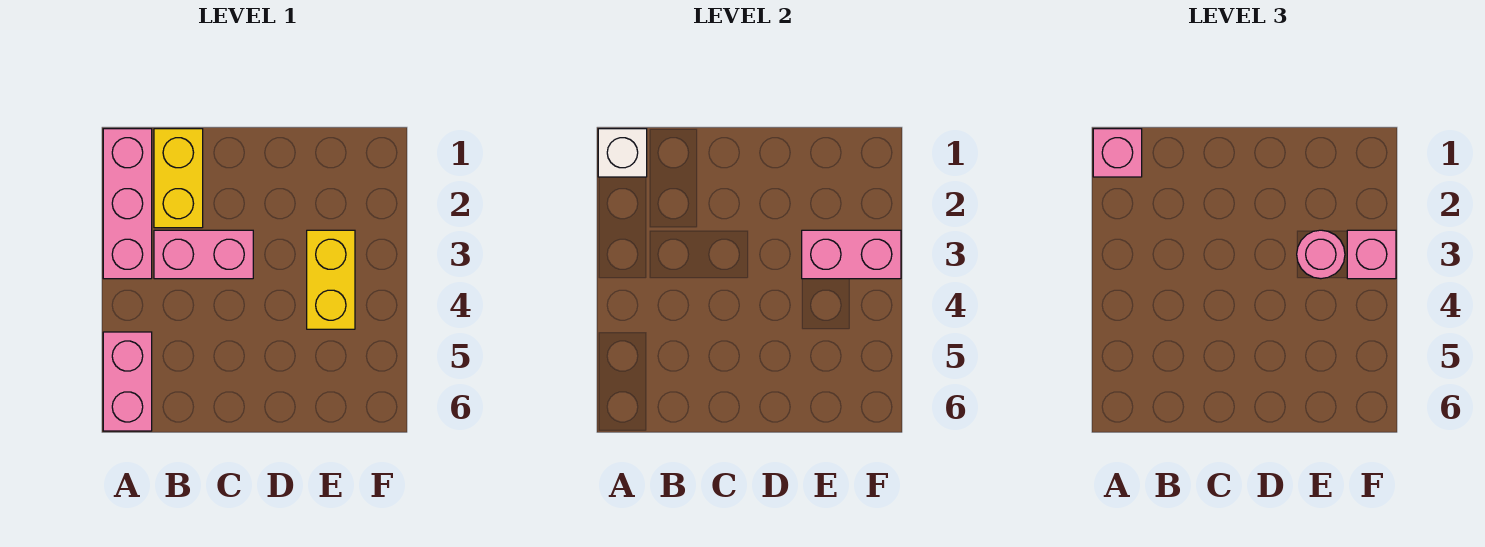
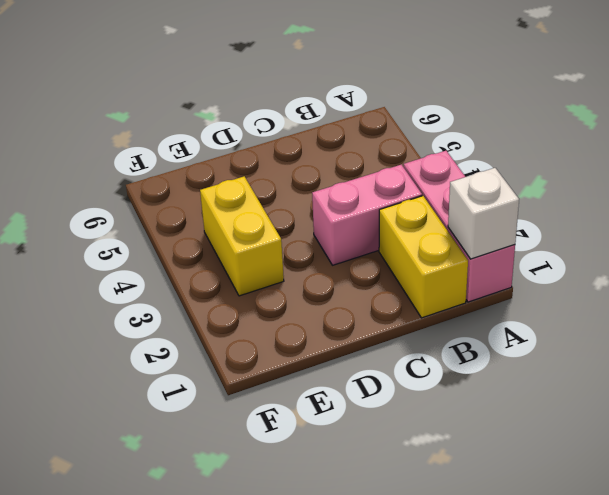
none -> pink 1x2 brick [103,332,152,431]
none -> pink 1x2 brick [802,230,901,279]

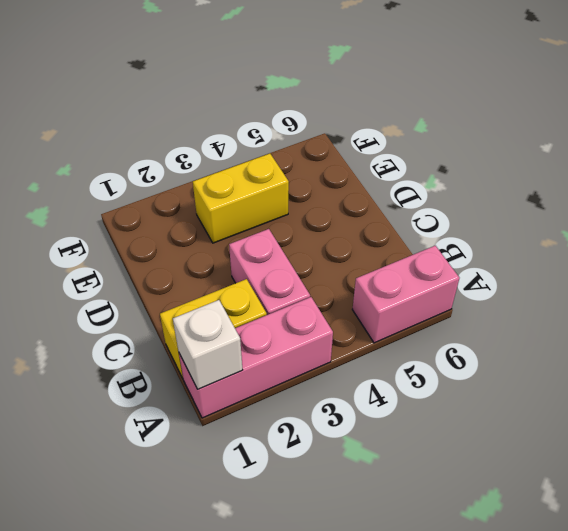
none -> pink 1x2 brick [802,230,901,279]
none -> pink 1x1 brick [1093,129,1142,177]

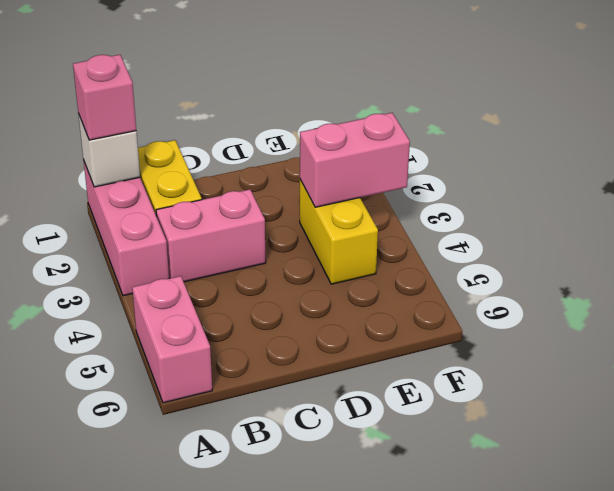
none -> pink 1x1 round brick [1297,230,1345,279]
none -> pink 1x1 brick [1347,230,1396,279]

